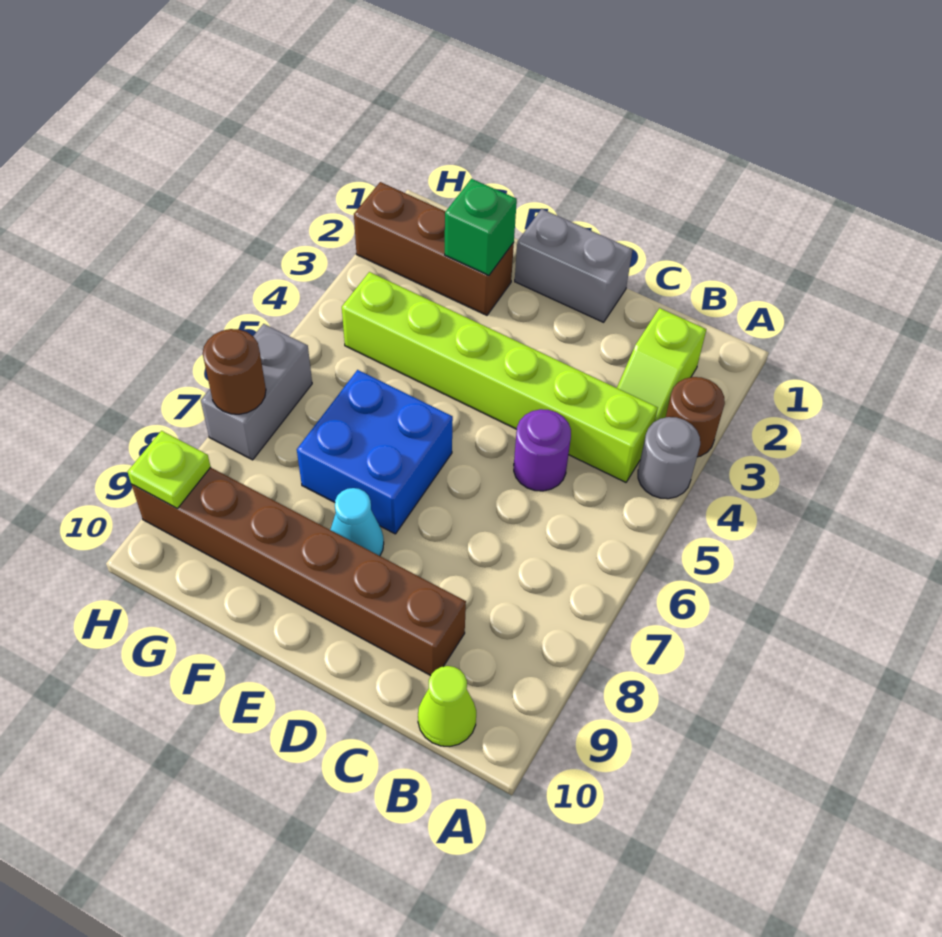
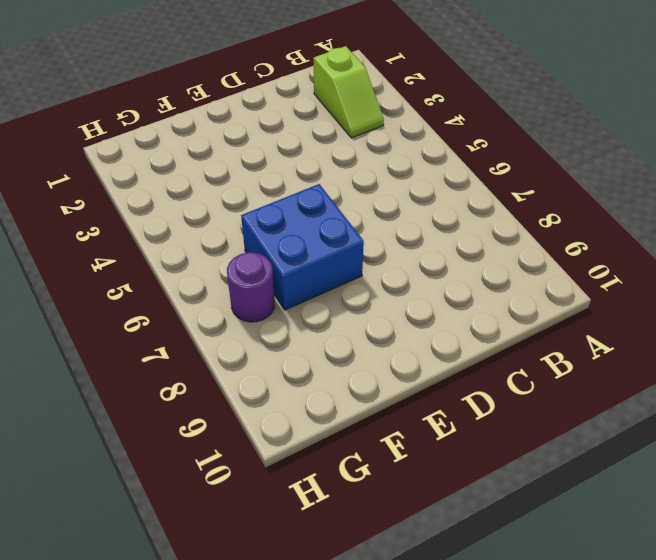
purple 1x1 round brick [227,252,275,322] -> purple 1x1 round brick moved to [514,409,571,491]
none -> brown 1x1 round brick [666,377,725,457]
none -> grey 1x1 round brick [638,417,700,499]
none -> lime 1x6 brick [342,272,658,482]

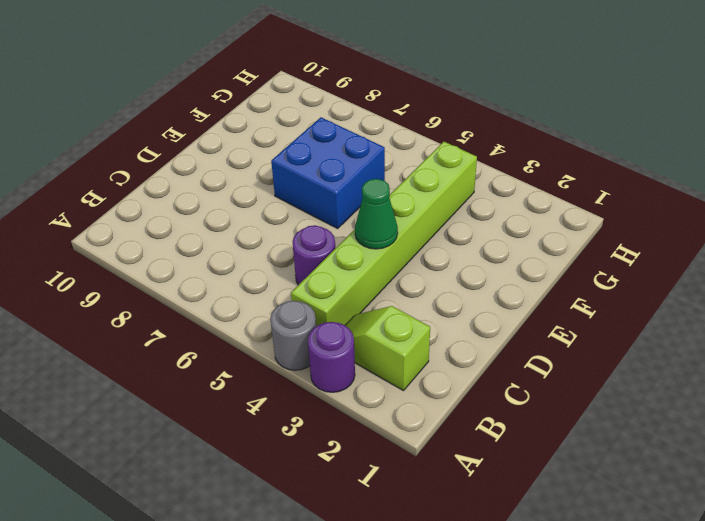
purple 1x1 round brick [308,322,355,392] -> brown 1x1 round brick [666,377,725,457]
green 1x1 cone [355,179,398,249] -> none
none -> lime 1x1 cone [418,666,476,747]
none -> brown 1x6 brick [132,467,466,676]
none -> grey 1x2 brick [515,209,633,322]

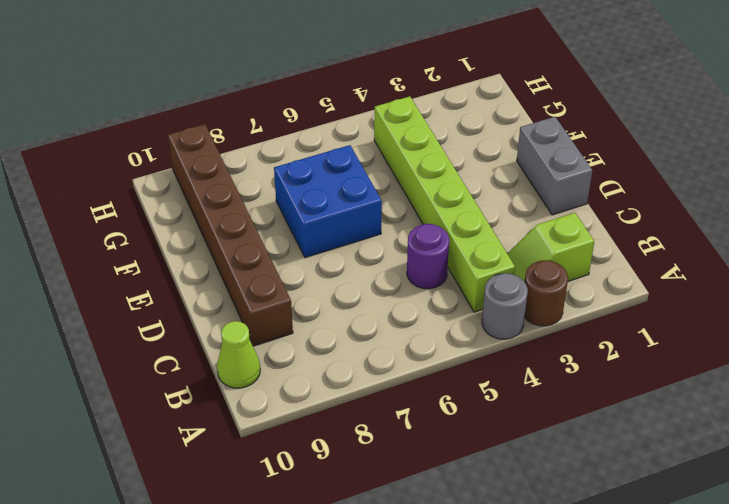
none -> cyan 1x1 cone [330,488,384,556]
none -> brown 1x3 brick [354,182,514,315]
none -> grey 1x2 brick [201,324,312,460]

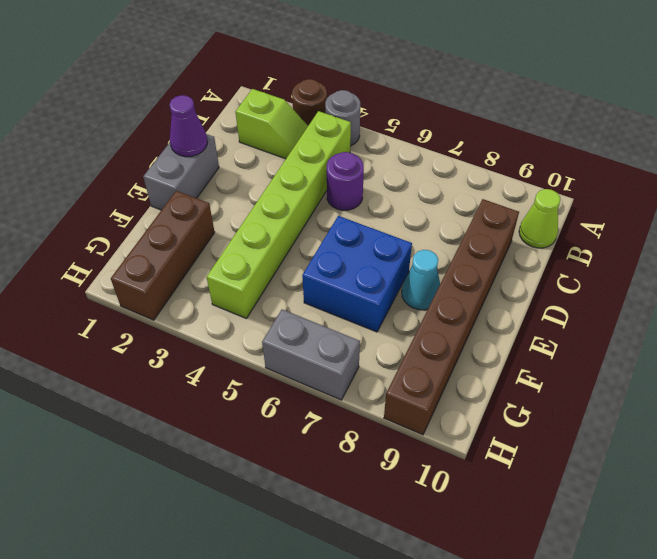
purple 1x1 cone [169,95,207,157] -> none
none -> green 1x1 brick [445,179,517,275]
none -> brown 1x1 round brick [203,329,266,414]
none -> lime 1x1 plate [127,431,211,508]

